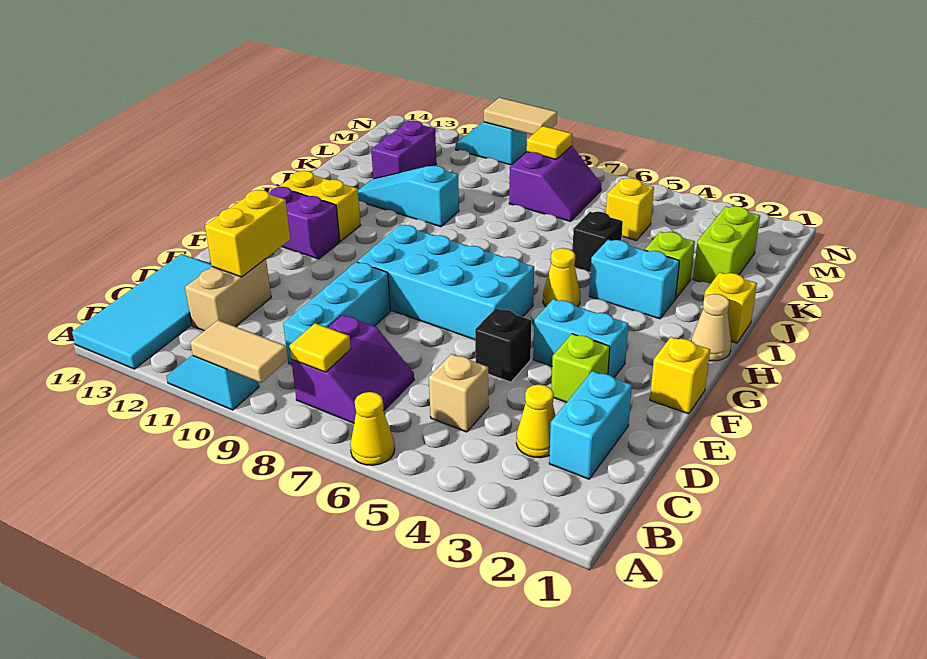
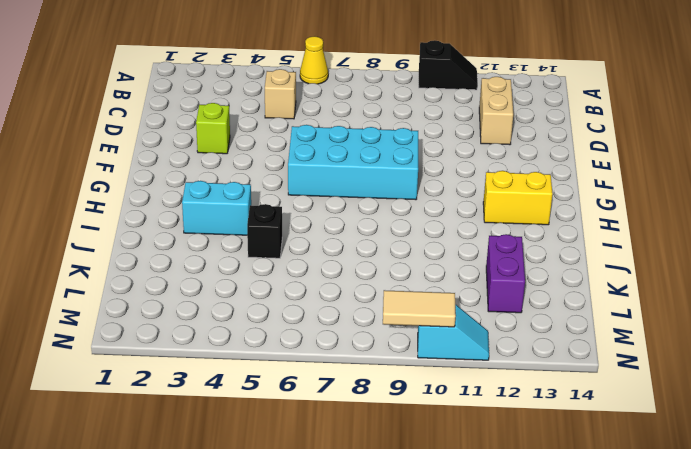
black 1x2 slope [419,40,477,90] -> cyan 1x2 slope [167,355,259,410]
none -> cyan 2x4 tile [72,254,212,369]
none -> purple 2x2 slope [291,315,414,423]
none -> cyan 1x2 brick [549,371,632,479]
none -> yellow 1x1 cone [516,385,555,458]

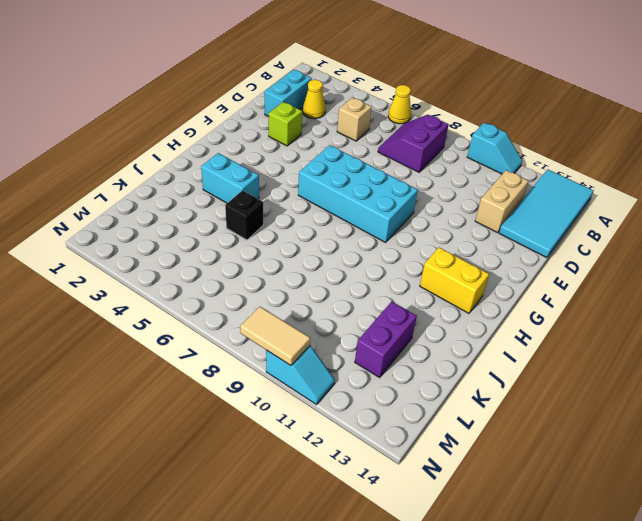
none -> cyan 1x3 brick [283,262,390,364]
none -> black 1x1 brick [475,308,531,382]
none -> yellow 1x1 brick [650,337,710,414]
none -> cyan 1x2 brick [533,299,628,377]

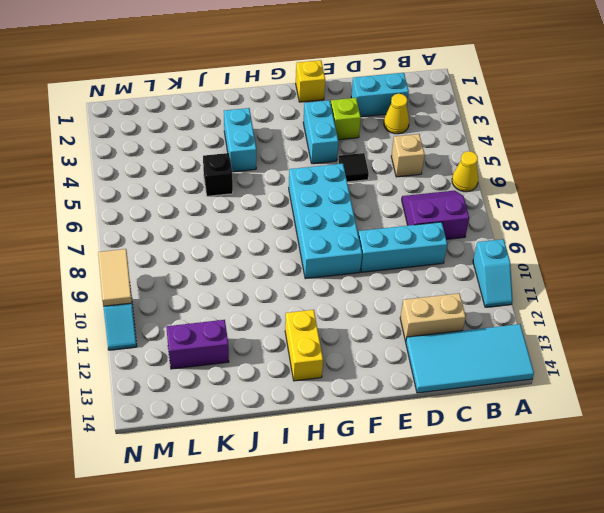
black 1x1 tile [338,153,369,182] -> black 1x1 brick [475,308,531,382]
none -> purple 1x2 brick [269,187,340,259]
none -> tan 1x1 cone [691,294,731,361]
none -> yellow 1x1 cone [543,248,580,307]
none -> yellow 1x1 brick [704,272,757,343]

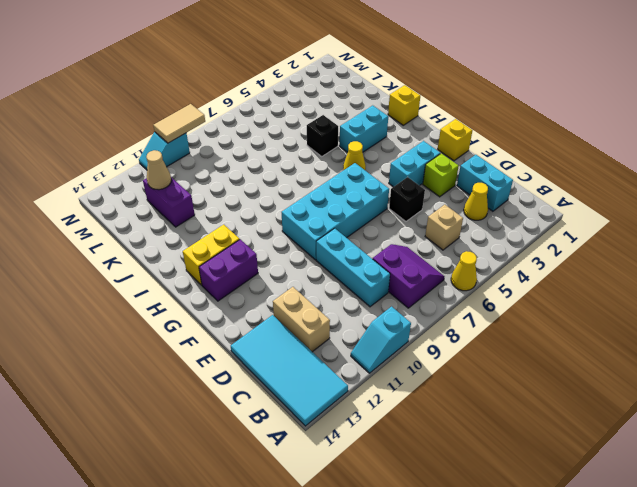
tan 1x1 cone [146,150,171,190] -> tan 1x1 cone moved to [691,294,731,361]
none -> lime 1x1 brick [645,232,695,298]
none -> cyan 1x3 slope [358,166,459,227]
none -> lime 1x2 brick [693,206,760,284]
none -> yellow 1x1 brick [606,178,654,240]

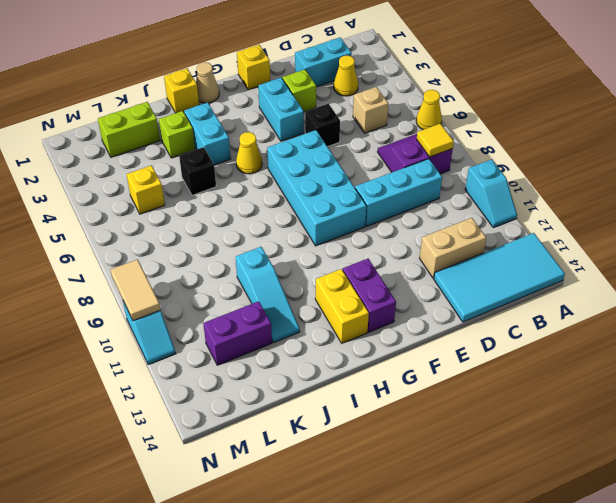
none -> purple 2x2 slope [509,146,602,221]
none -> tan 1x2 tile [190,320,288,383]
none -> yellow 1x2 brick [205,190,290,277]
none -> yellow 1x1 tile [527,126,572,159]

